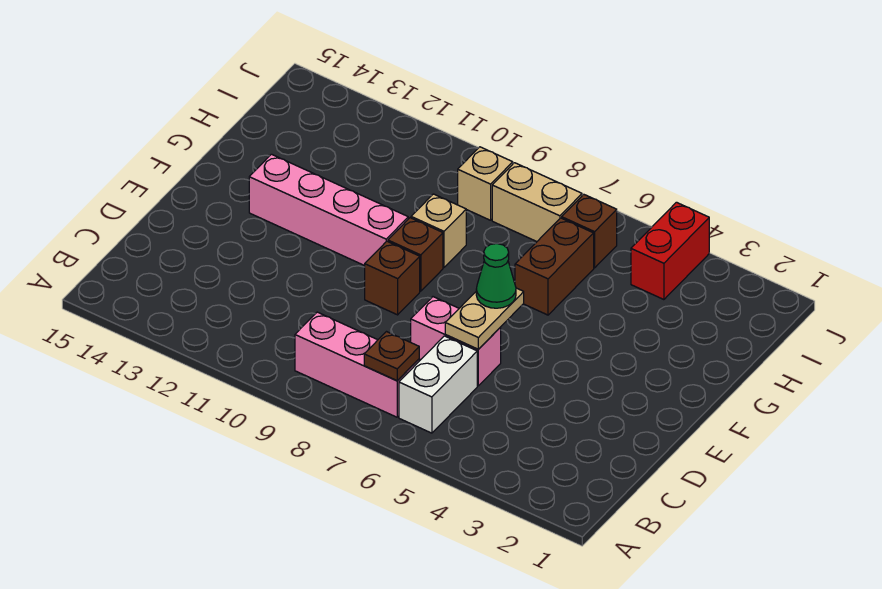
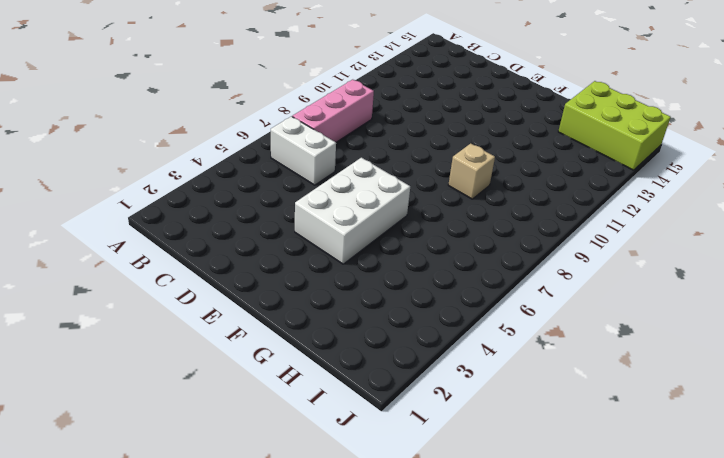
white 2x3 brick [295,158,410,264] -> none
lime 2x3 brick [558,81,671,170] -> none
none -> pink 1x2 brick [411,297,501,386]
none -> brown 1x1 brick [365,241,420,315]
none -> brown 1x1 brick [388,218,443,291]

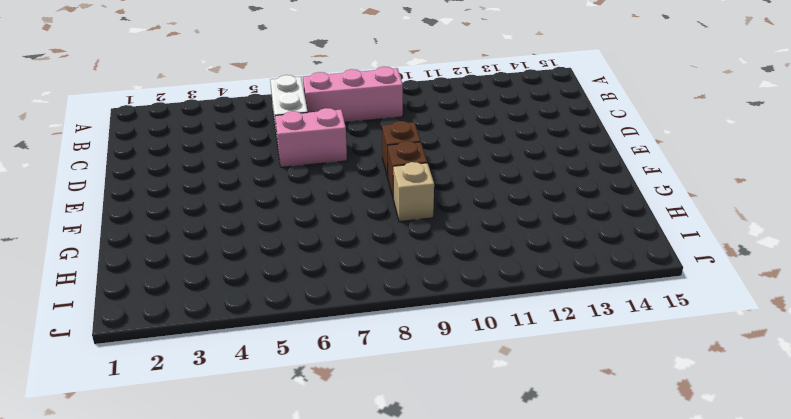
none -> pink 1x4 brick [249,154,408,266]
none -> brown 1x2 brick [515,218,594,315]
none -> red 1x2 brick [631,202,709,300]

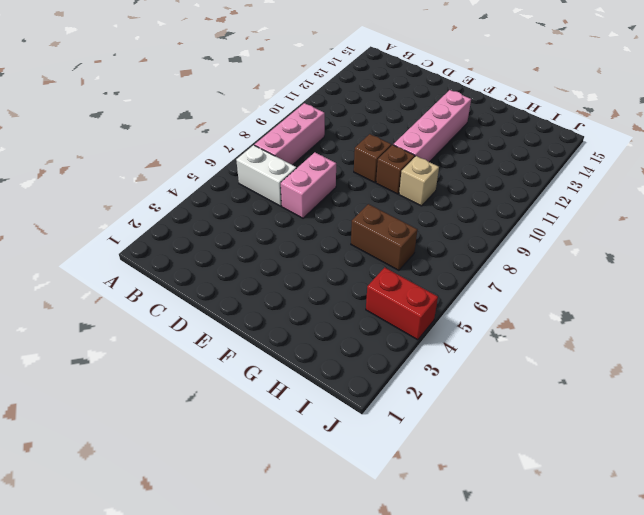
none -> brown 1x1 brick [562,194,617,268]
none -> tan 1x2 brick [492,163,582,242]
none -> tan 1x1 brick [458,147,513,220]

